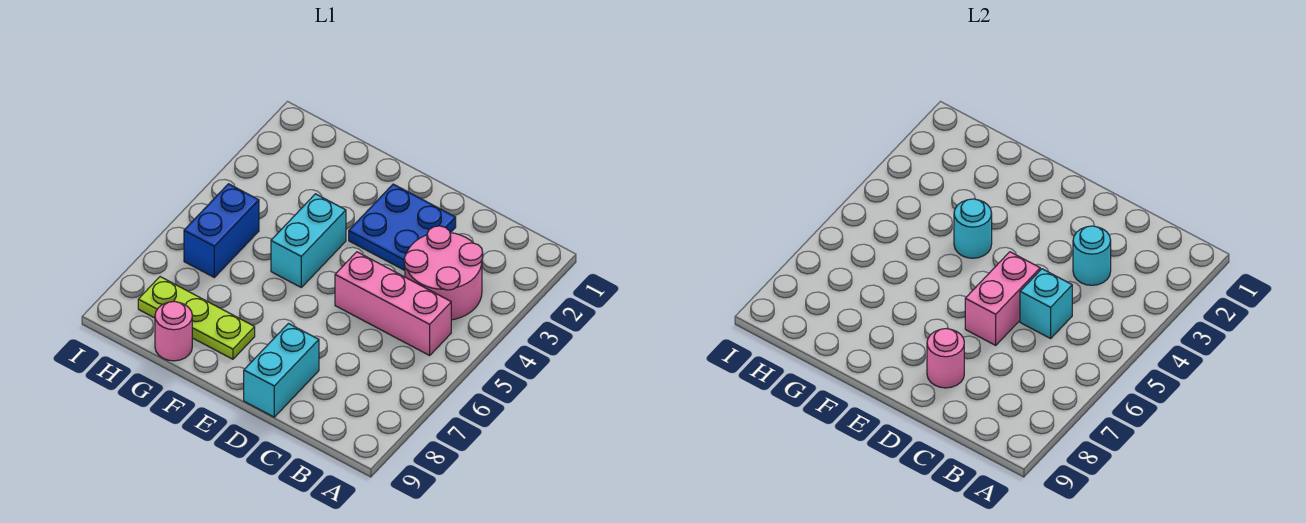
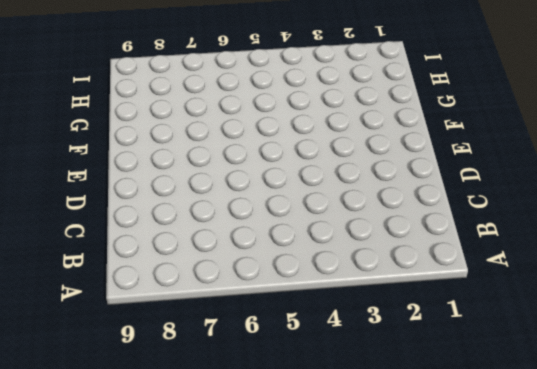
none -> pink 2x2 round brick [404,226,483,320]
none -> pink 1x3 brick [335,252,451,355]
none -> blue 2x2 plate [349,184,456,270]

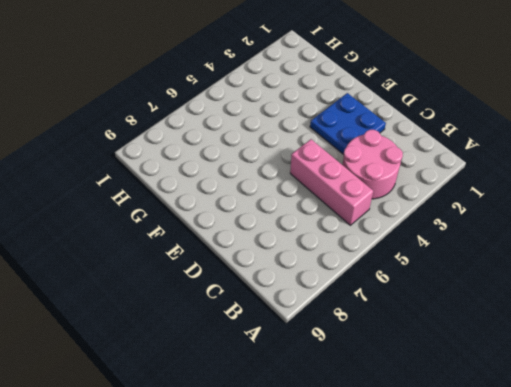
none -> cyan 1x2 brick [244,324,319,417]
none -> cyan 1x2 brick [271,194,346,287]
none -> lime 1x3 plate [138,277,255,359]

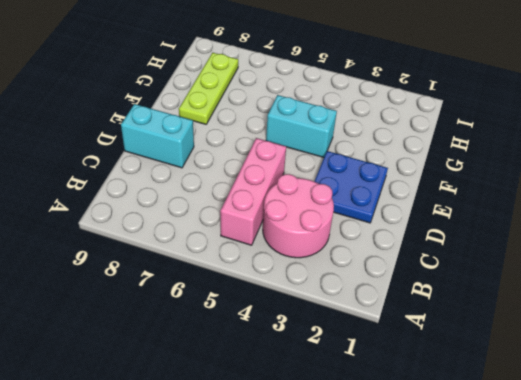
none -> pink 1x1 round brick [155,301,192,361]
none -> blue 1x2 brick [184,184,259,277]
none -> cyan 1x1 round brick [1073,226,1111,285]

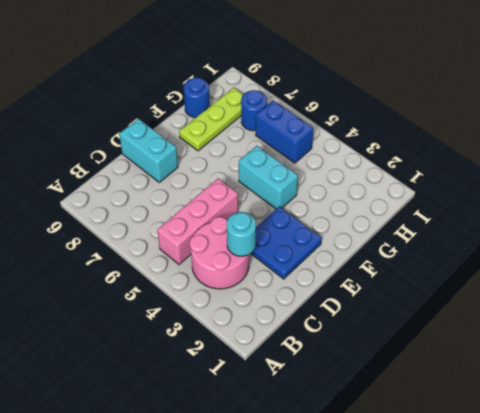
blue 1x1 round brick [184,78,210,118] -> pink 1x1 round brick [155,301,192,361]
blue 1x1 round brick [241,90,267,131] -> none
none -> cyan 1x1 brick [1020,269,1072,338]
none -> pink 1x2 brick [965,252,1040,345]
none -> pink 1x1 round brick [927,329,964,388]

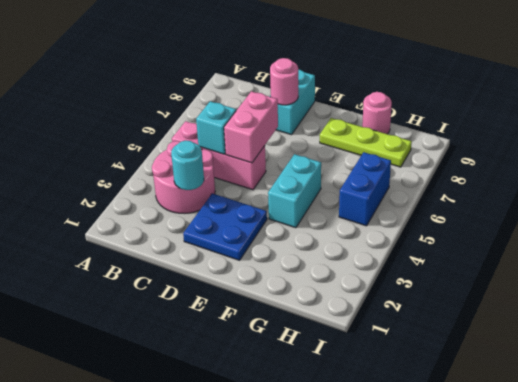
none -> cyan 1x1 round brick [954,199,992,258]

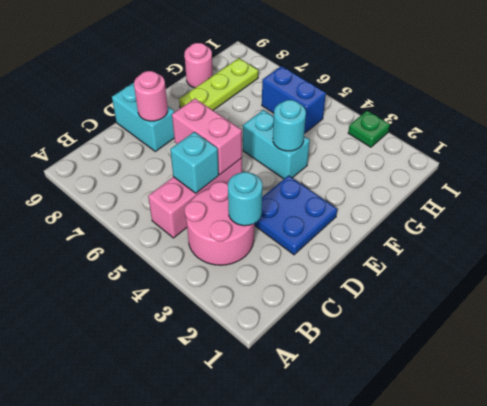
green 1x1 plate [348,111,390,147] -> none

